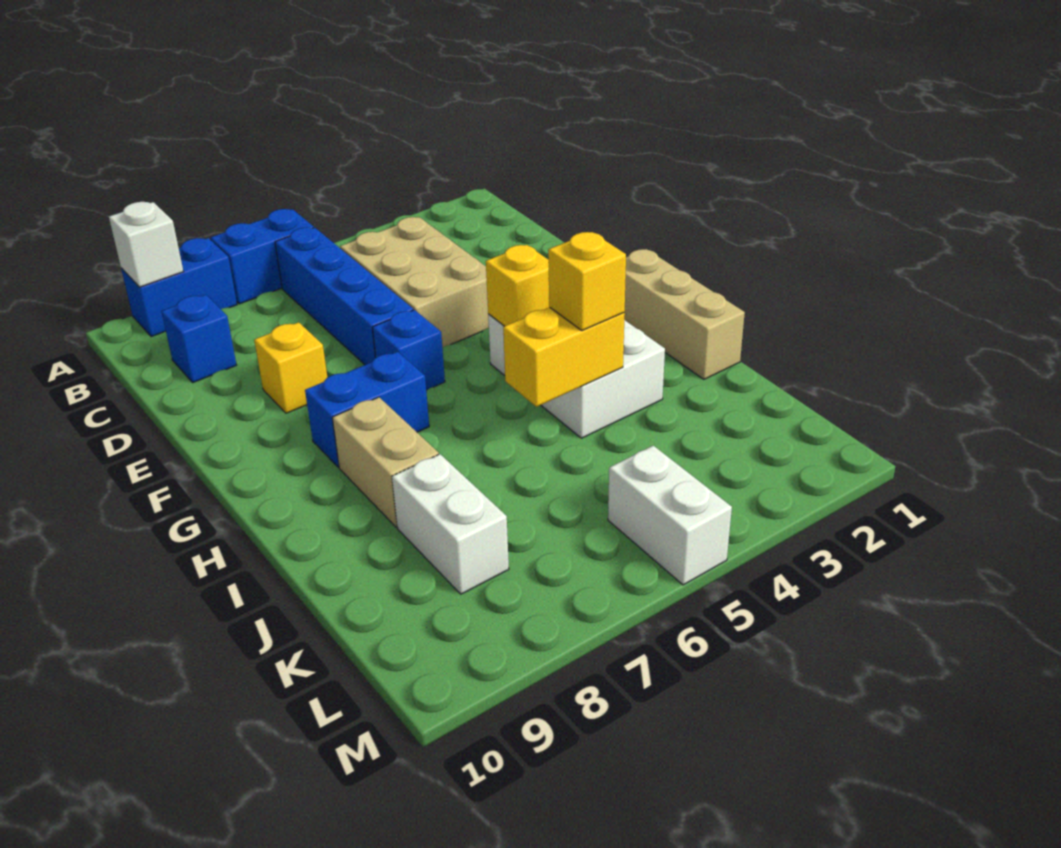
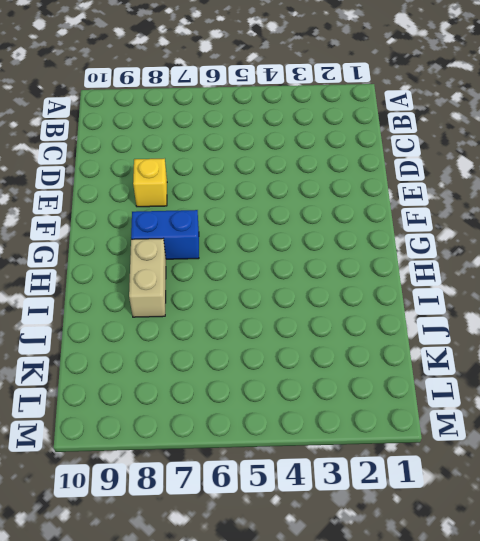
none -> blue 1x2 brick [211,209,314,304]
none -> blue 1x2 brick [121,238,237,337]
none -> blue 1x4 brick [275,228,413,365]

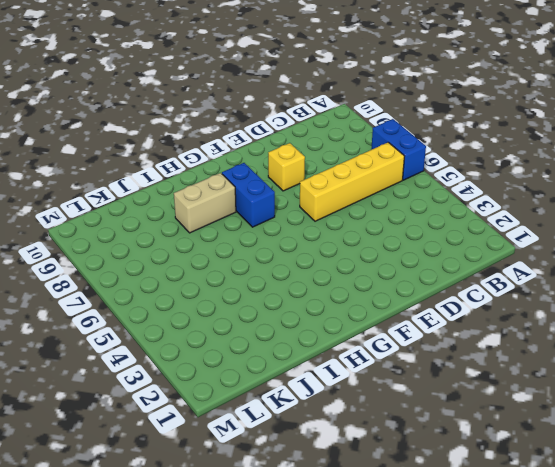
yellow 1x4 brick [300,142,404,221] -> blue 1x4 brick [275,228,413,365]
none -> blue 1x2 brick [121,238,237,337]
none -> tan 2x3 brick [340,217,489,348]
none -> blue 1x1 brick [161,295,236,382]

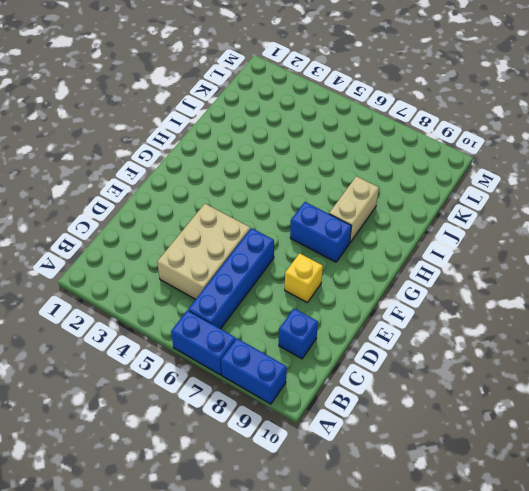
none -> blue 1x1 brick [372,310,445,390]
none -> tan 1x3 brick [624,249,745,379]
none -> white 2x3 brick [488,314,665,438]

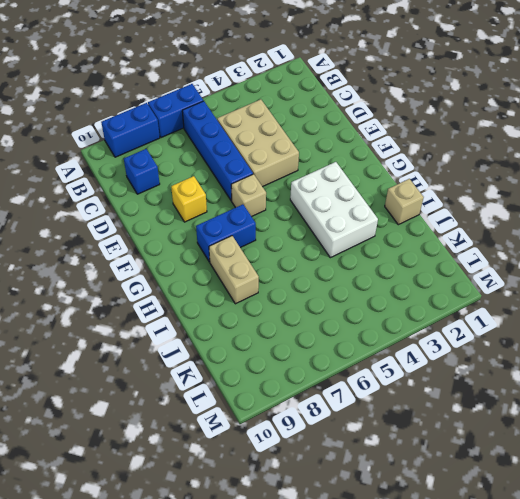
tan 1x1 brick [231,174,266,217] -> blue 1x1 brick [372,310,445,390]
tan 1x1 brick [385,179,424,225] -> tan 1x3 brick [624,249,745,379]
none -> white 1x2 brick [392,454,509,594]
none -> white 1x2 brick [608,446,732,585]
none -> white 1x1 brick [109,202,183,287]

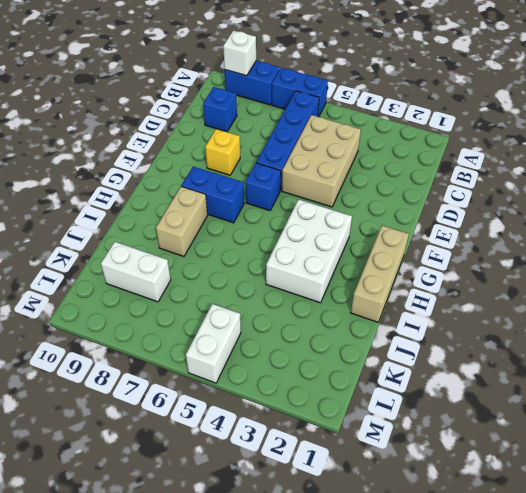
white 1x2 brick [101,242,171,302] -> white 1x2 brick turned to [392,454,509,594]
none -> yellow 1x1 brick [486,245,549,326]
none -> yellow 1x2 brick [503,307,625,407]
none -> yellow 1x1 brick [548,232,626,331]

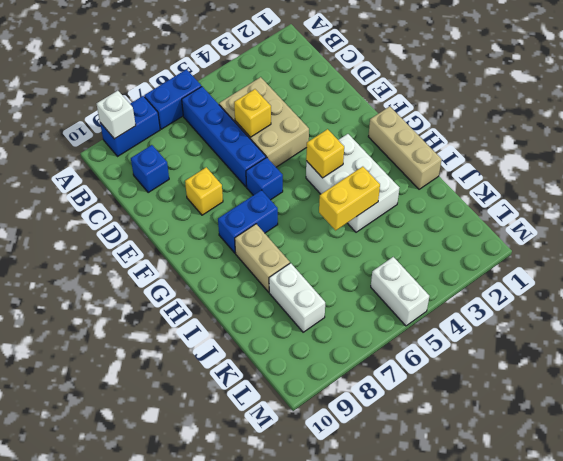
yellow 1x1 brick [234,89,271,137] -> yellow 1x1 brick moved to [548,232,626,331]

